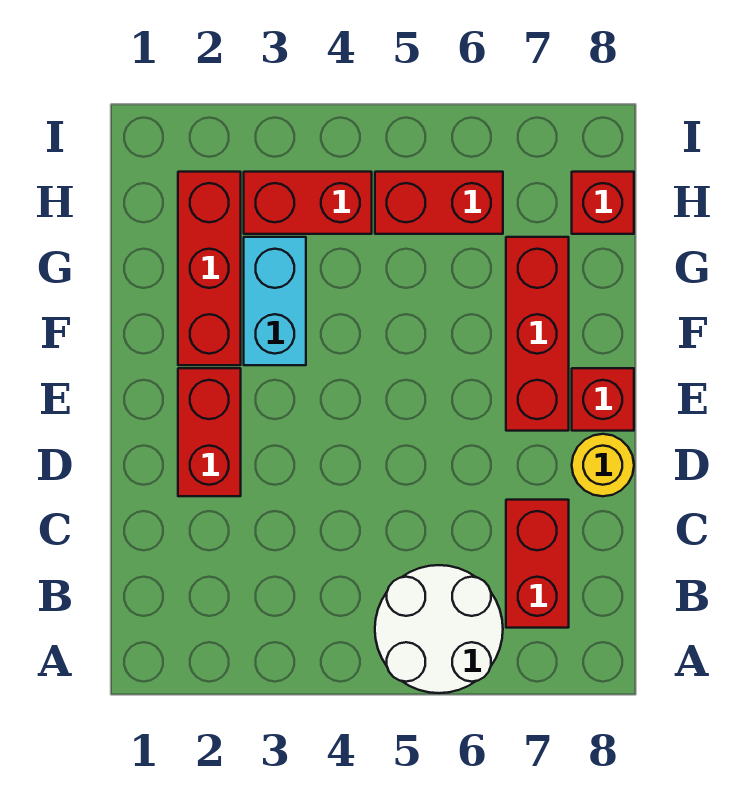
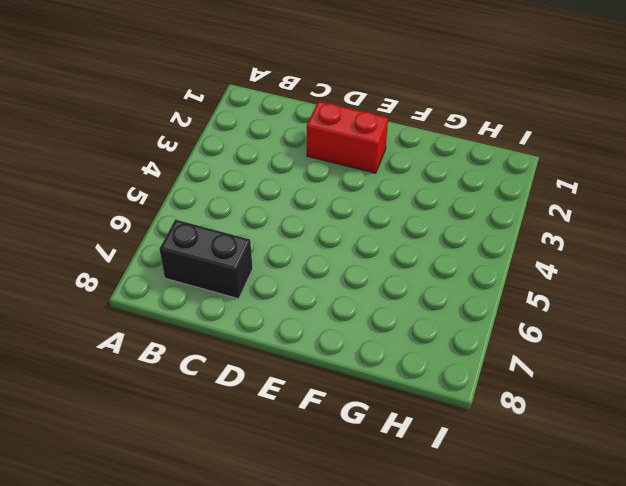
black 1x2 brick [160,219,253,299] -> red 1x2 brick [506,500,569,628]
none -> white 2x2 round brick [375,565,503,693]
none -> yellow 1x1 round brick [572,434,634,496]

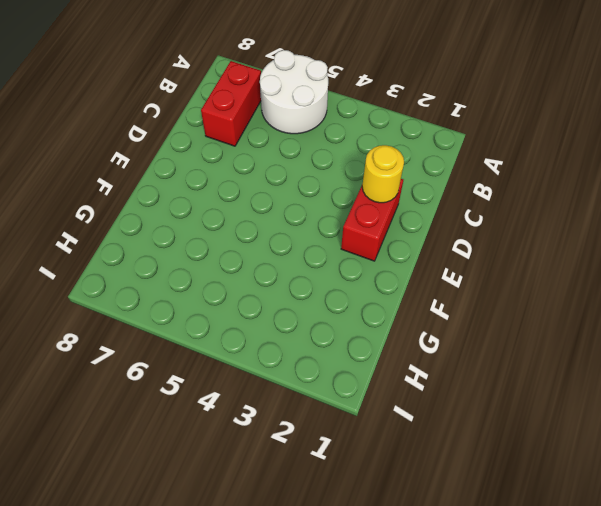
yellow 1x1 round brick [362,145,404,203] -> yellow 1x1 round brick moved to [572,434,634,496]
none -> red 1x3 brick [506,237,569,431]
none -> red 1x1 brick [572,368,634,431]

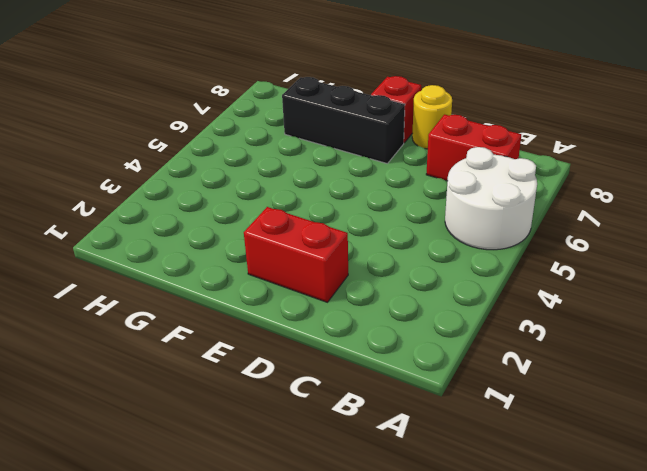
black 1x3 brick [282,77,405,164] -> red 1x3 brick [506,237,569,431]
none -> red 1x3 brick [178,172,241,365]
none -> cyan 1x2 brick [244,237,306,365]

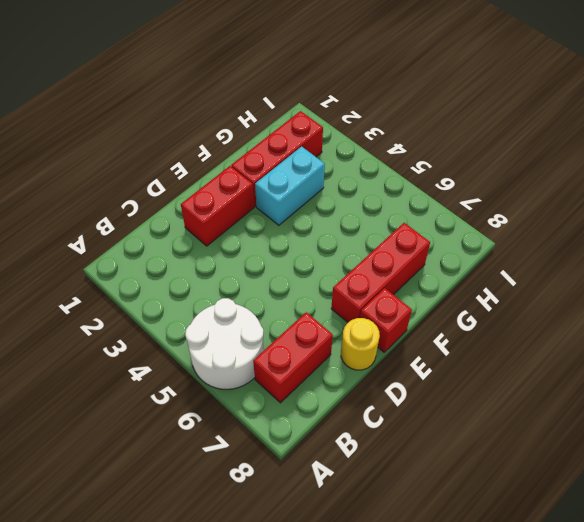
none -> red 1x2 brick [244,172,372,234]
none -> red 1x2 brick [375,172,503,234]

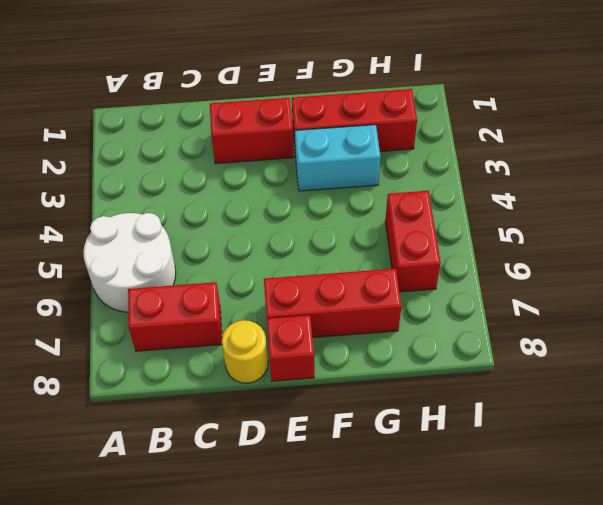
none -> red 1x2 brick [244,172,372,234]
none -> red 1x1 brick [572,172,634,234]

